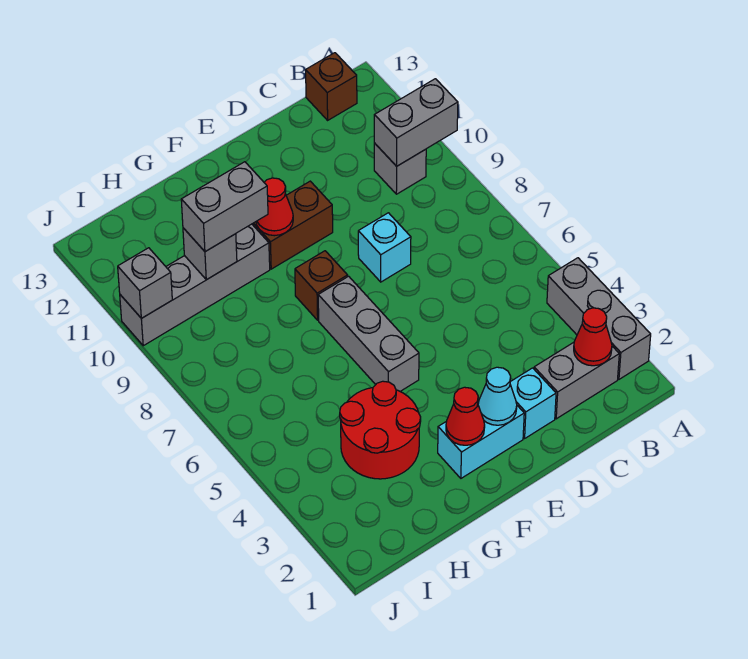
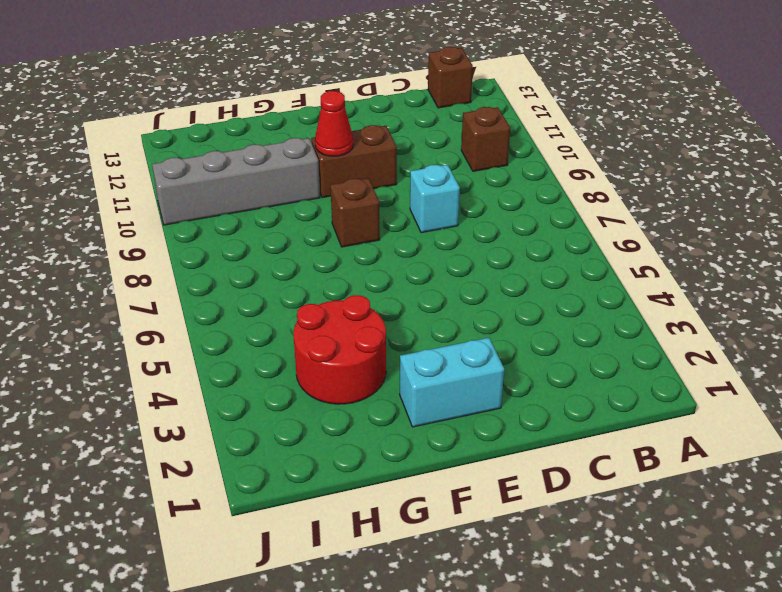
brown 1x1 brick [461,107,510,171] -> grey 1x1 brick [374,143,426,194]
none -> grey 1x3 brick [547,258,651,379]
none -> grey 1x2 brick [534,342,619,419]
none -> cyan 1x1 brick [510,368,556,438]

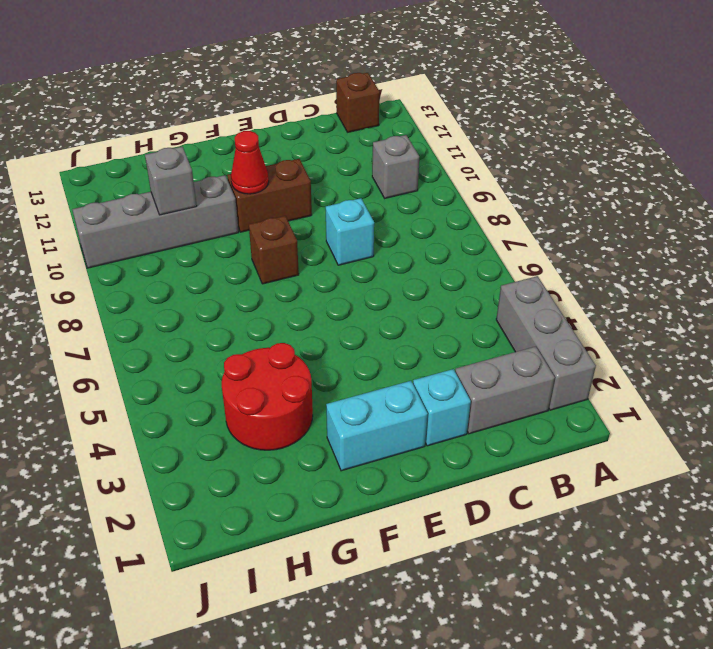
none -> grey 1x3 brick [318,276,419,391]
none -> grey 1x2 brick [374,79,458,166]
none -> red 1x1 cone [574,308,612,366]

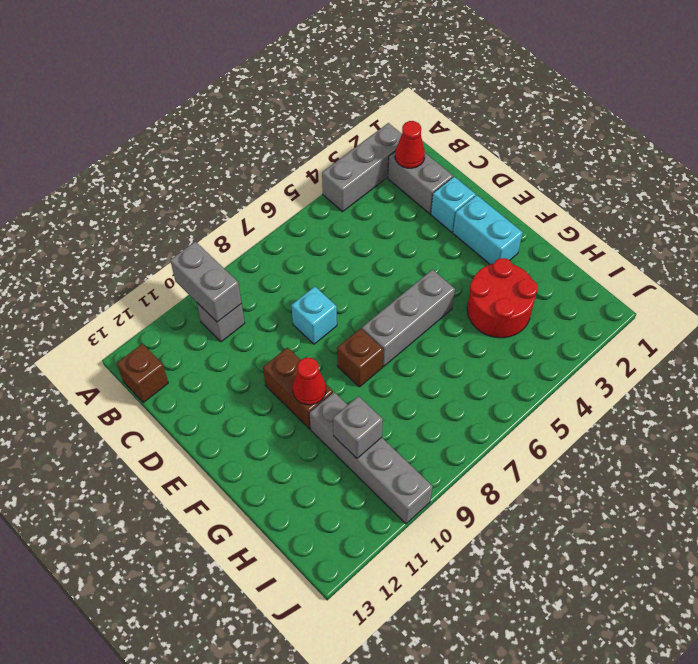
none -> cyan 1x1 cone [478,367,517,425]
none -> red 1x1 cone [446,387,485,445]
none -> grey 1x1 brick [118,248,172,318]

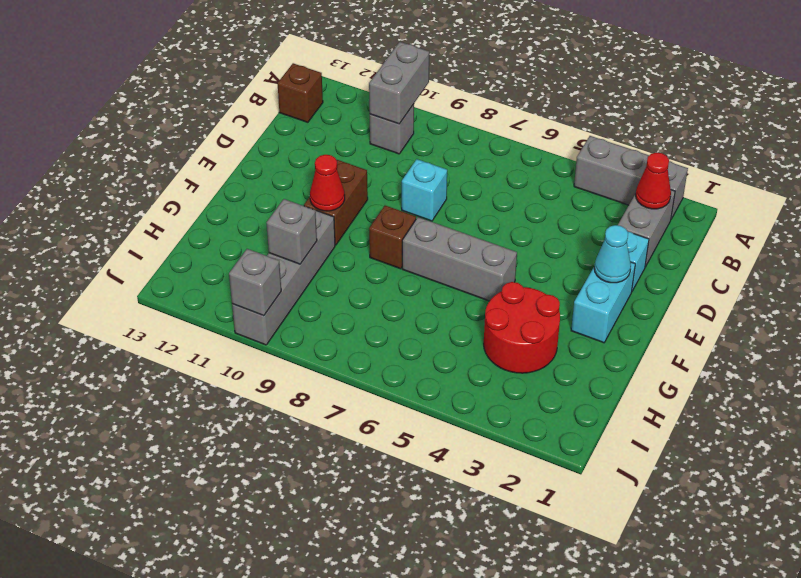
none -> red 1x1 cone [446,387,485,445]
none -> grey 1x2 brick [181,162,268,252]

